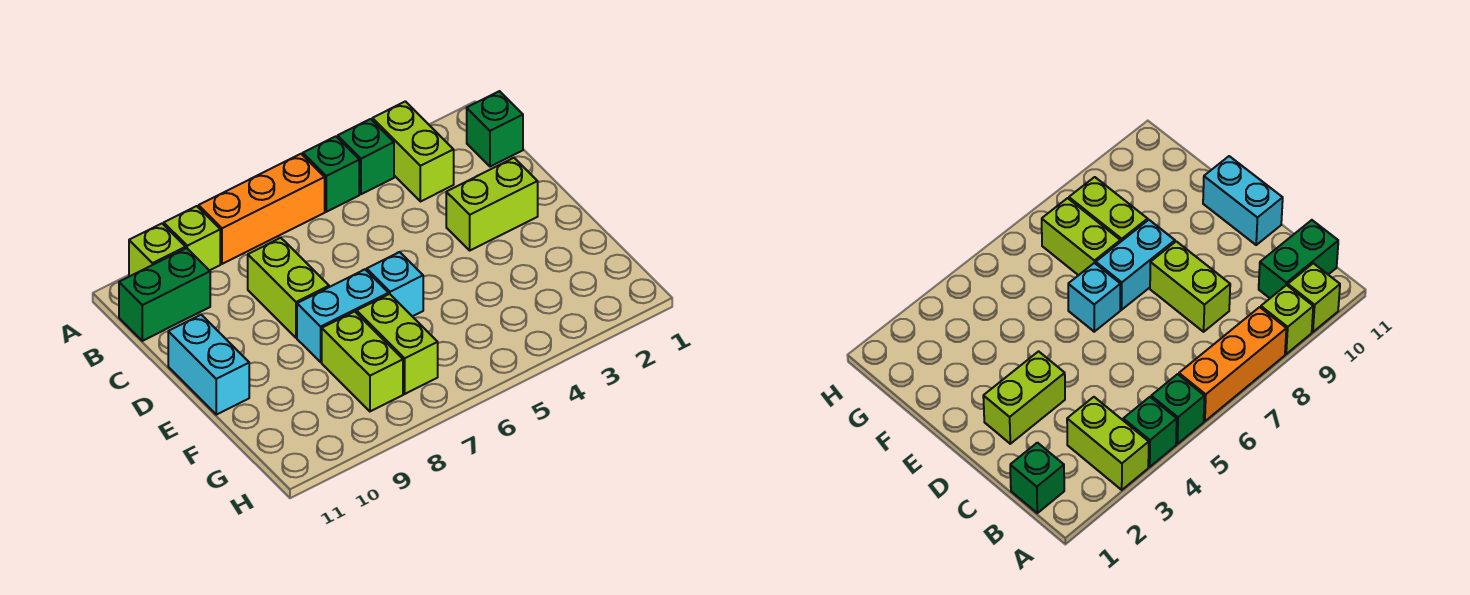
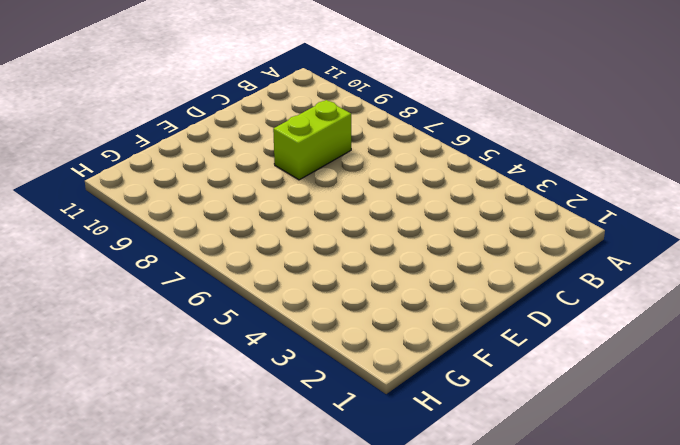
none -> lime 1x2 brick [372,101,454,202]
none -> green 1x1 brick [338,119,394,194]
none -> green 1x1 brick [303,136,359,212]

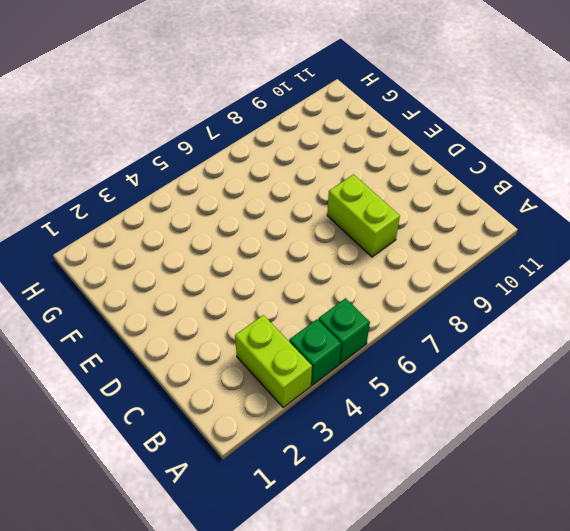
none -> orange 1x3 brick [199,154,325,264]
none -> lime 1x1 brick [164,206,220,271]
none -> lime 1x1 brick [129,224,186,276]

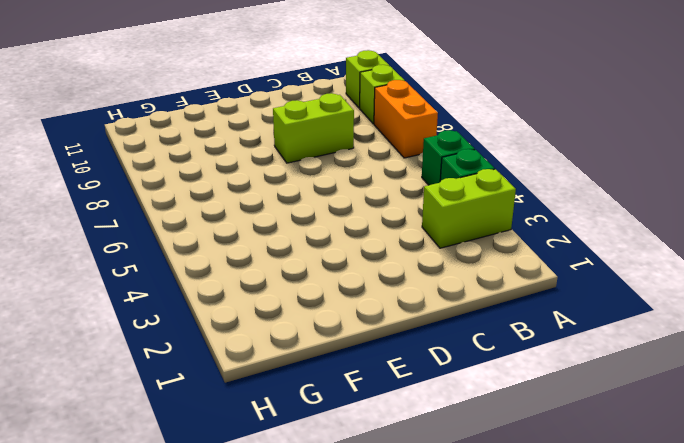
orange 1x2 brick [374,80,438,158] -> orange 1x3 brick [199,154,325,264]
none -> green 1x1 brick [467,91,523,167]
none -> green 1x2 brick [119,248,210,341]
none -> lime 1x2 brick [446,158,538,250]

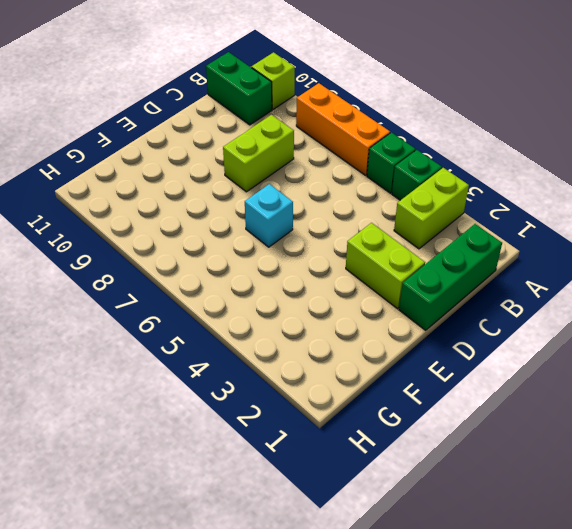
green 1x3 brick [399,224,502,330] -> green 1x1 brick [467,91,523,167]
none -> lime 1x1 brick [164,206,220,271]
none -> cyan 1x2 brick [168,315,249,415]
none -> cyan 1x2 brick [297,269,388,362]

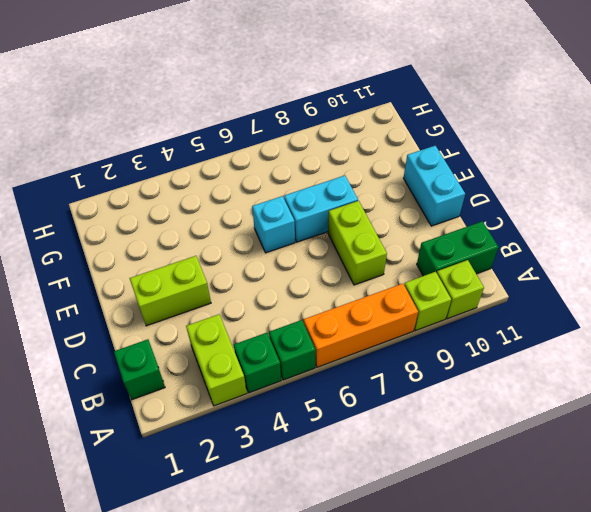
none -> lime 1x2 brick [357,294,438,394]
none -> lime 1x2 brick [322,312,403,411]

